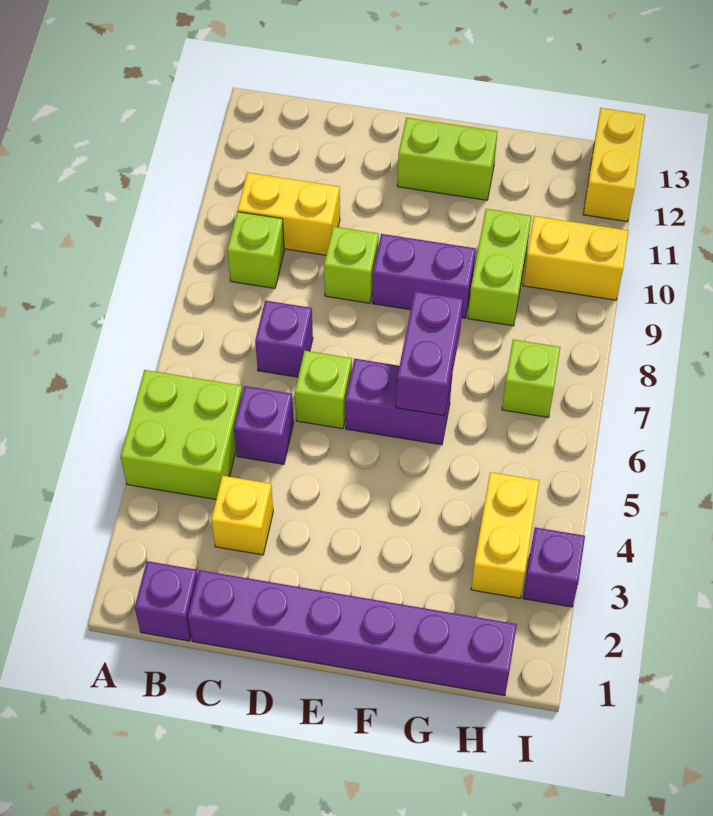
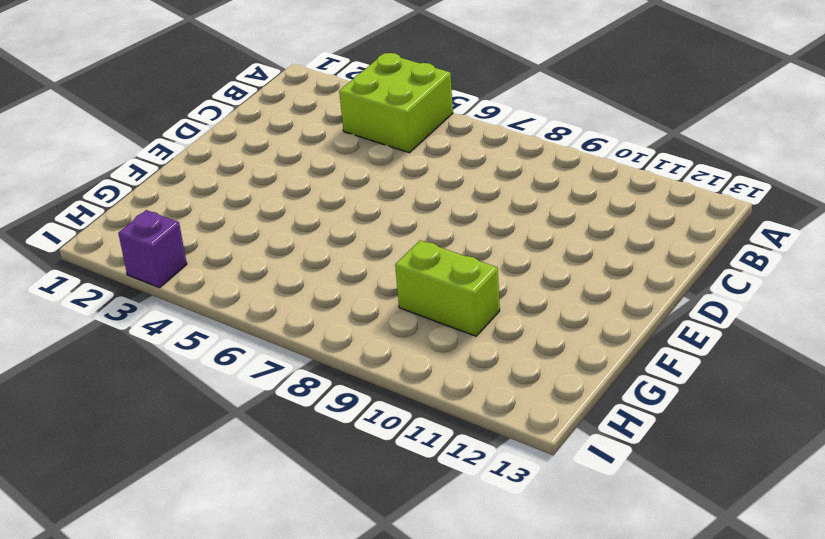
none -> purple 1x1 brick [135,561,198,641]
none -> lime 1x1 brick [227,212,284,288]
none -> yellow 1x2 brick [238,173,340,255]

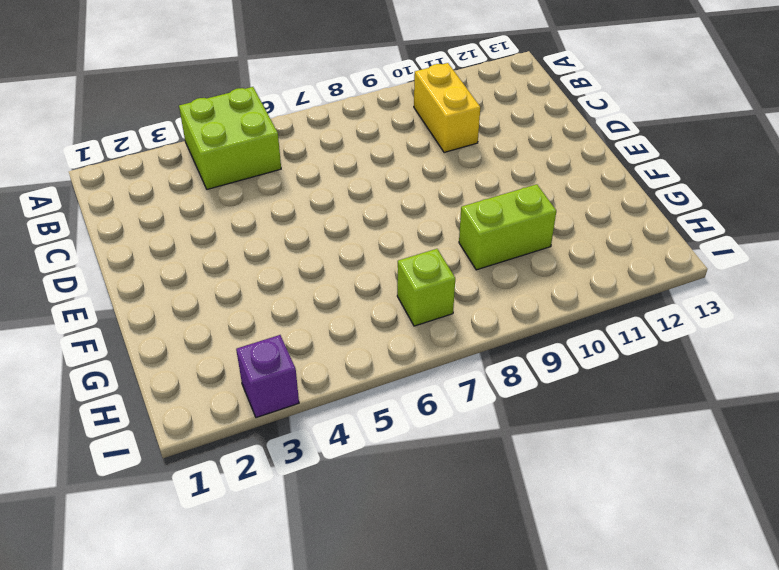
none -> purple 1x1 brick [135,561,198,641]
none -> lime 1x1 brick [227,212,284,288]
none -> purple 1x6 brick [188,570,517,696]

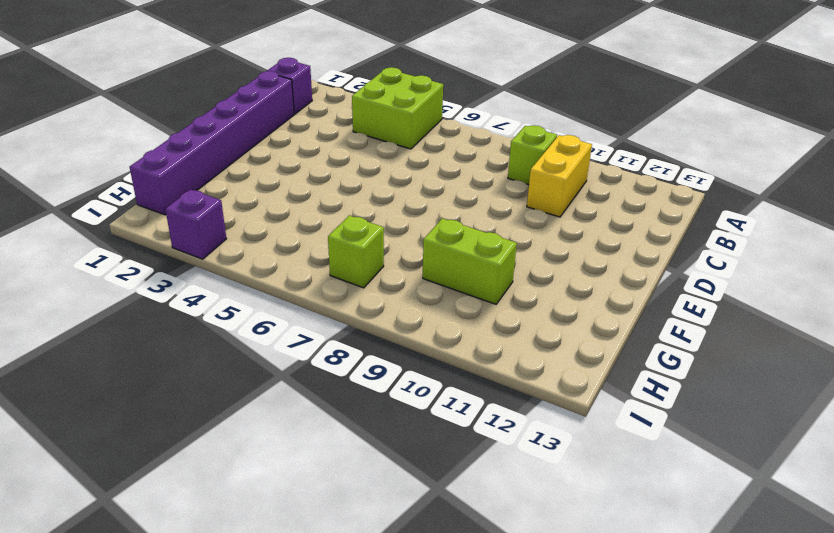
none -> yellow 1x1 brick [211,476,273,555]
none -> purple 1x1 brick [234,386,294,464]
none -> purple 1x1 brick [255,301,313,377]

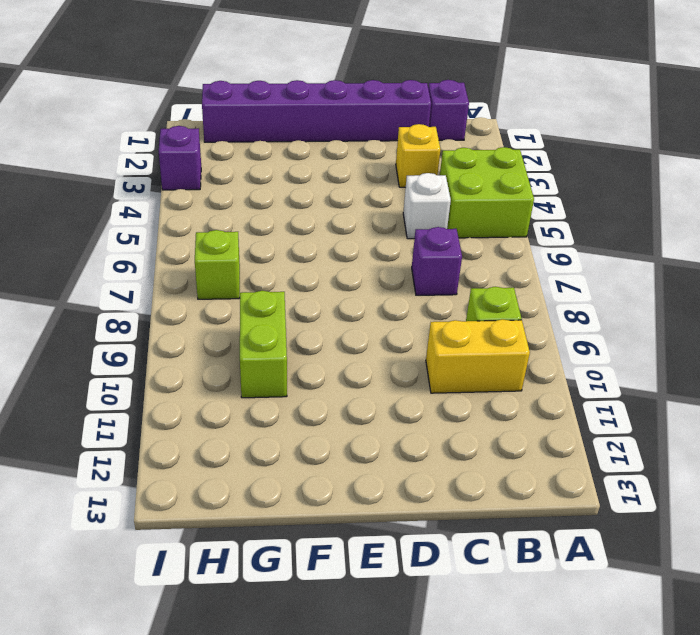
white 1x1 brick [403,173,451,239] -> purple 1x1 brick [234,386,294,464]
none -> lime 1x1 brick [295,351,352,429]
none -> lime 1x1 brick [324,226,379,303]
none -> purple 1x2 brick [345,359,452,445]

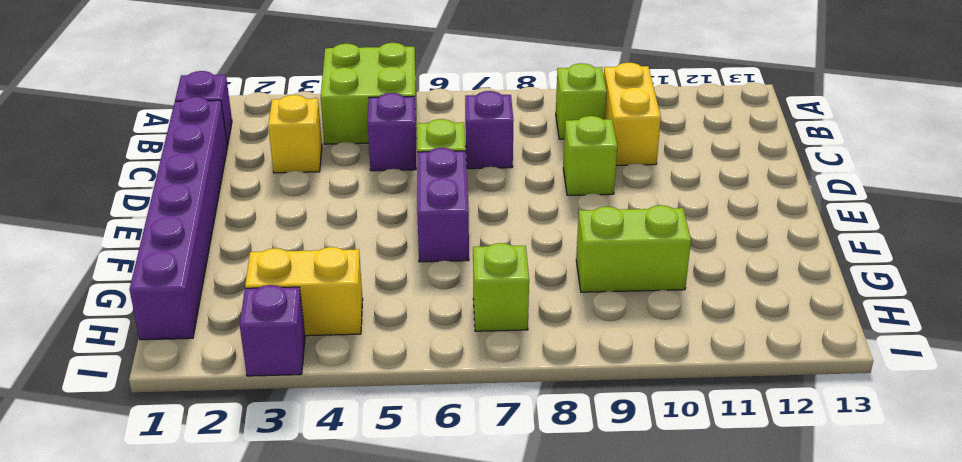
none -> purple 1x2 brick [372,234,476,318]
none -> lime 1x2 brick [397,118,498,200]
none -> yellow 1x2 brick [523,216,629,300]

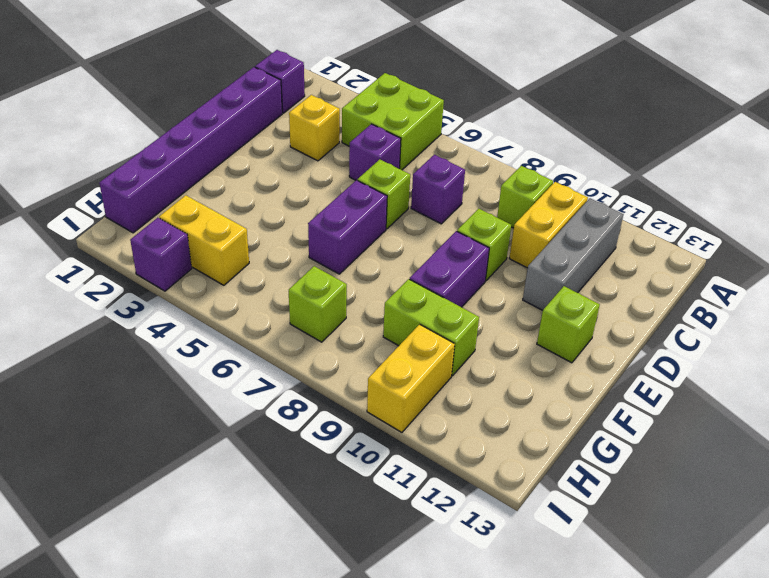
grey 1x3 brick [523,198,623,310] -> none
lime 1x1 brick [537,286,600,363] -> lime 1x2 brick [397,118,498,200]
none -> yellow 1x2 brick [583,108,645,222]
none -> purple 1x2 brick [396,291,463,416]

